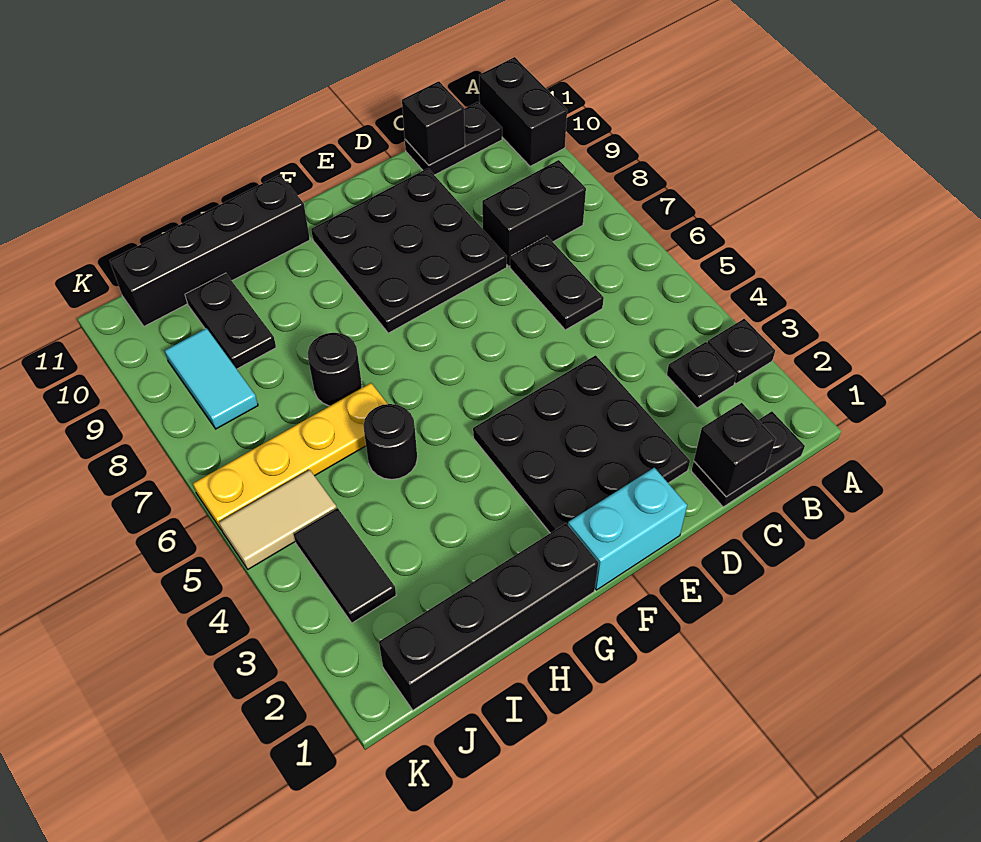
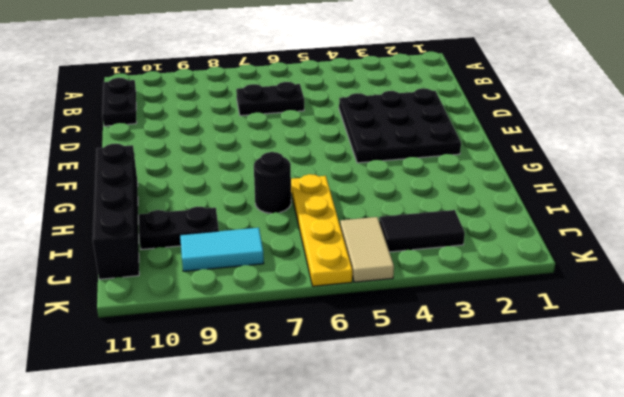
none -> black 1x1 plate [707,319,775,384]
none -> black 1x2 brick [479,57,567,166]
none -> black 1x2 plate [691,411,805,507]

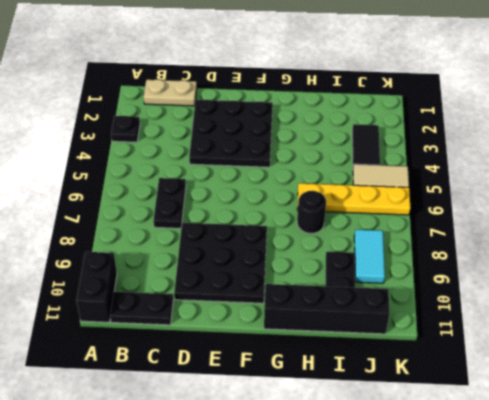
tan 1x2 plate [144,79,197,106] -> black 1x2 plate [691,411,805,507]
none -> black 1x1 plate [667,342,737,408]
none -> black 1x2 brick [482,160,586,266]
none -> cyan 1x2 brick [568,468,687,590]

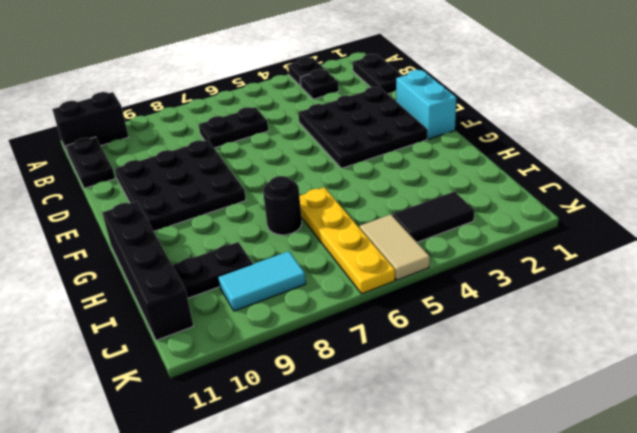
none -> black 1x2 brick [482,160,586,266]
none -> black 1x4 brick [379,524,598,710]
none -> black 1x1 round brick [363,404,417,479]

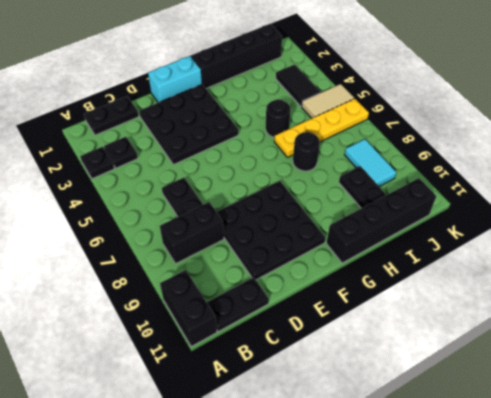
none -> black 1x1 brick [694,403,776,497]
none -> black 1x1 brick [402,81,465,165]

